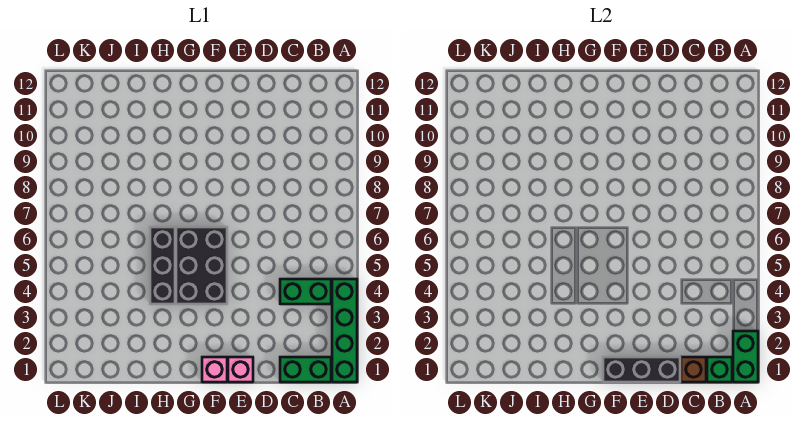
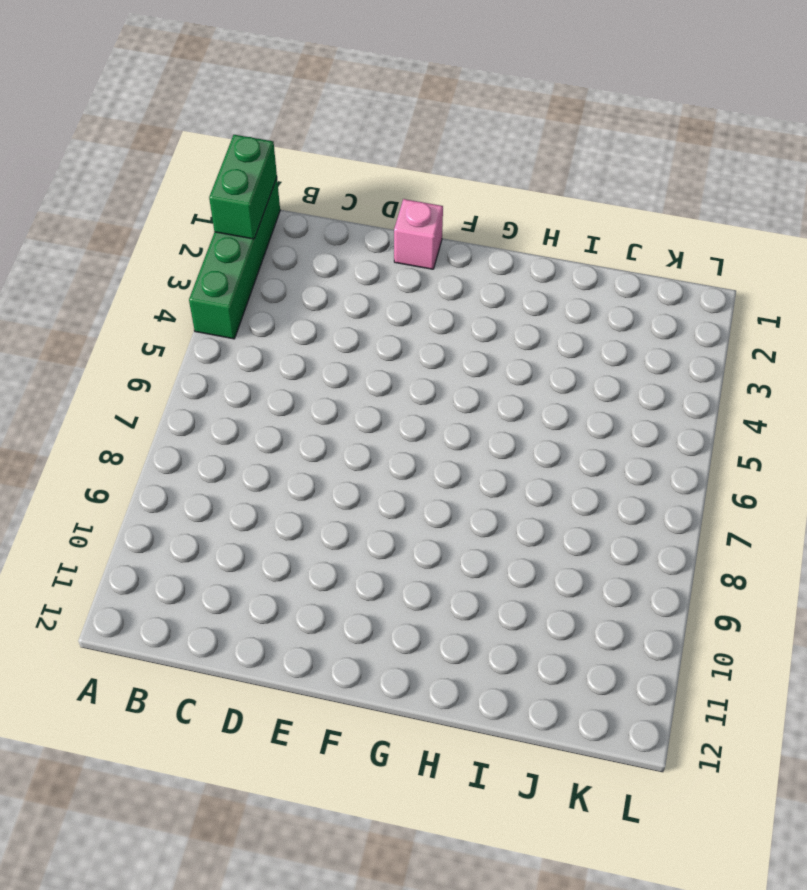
none -> green 1x2 brick [280,357,331,382]
none -> green 1x2 brick [280,279,331,304]

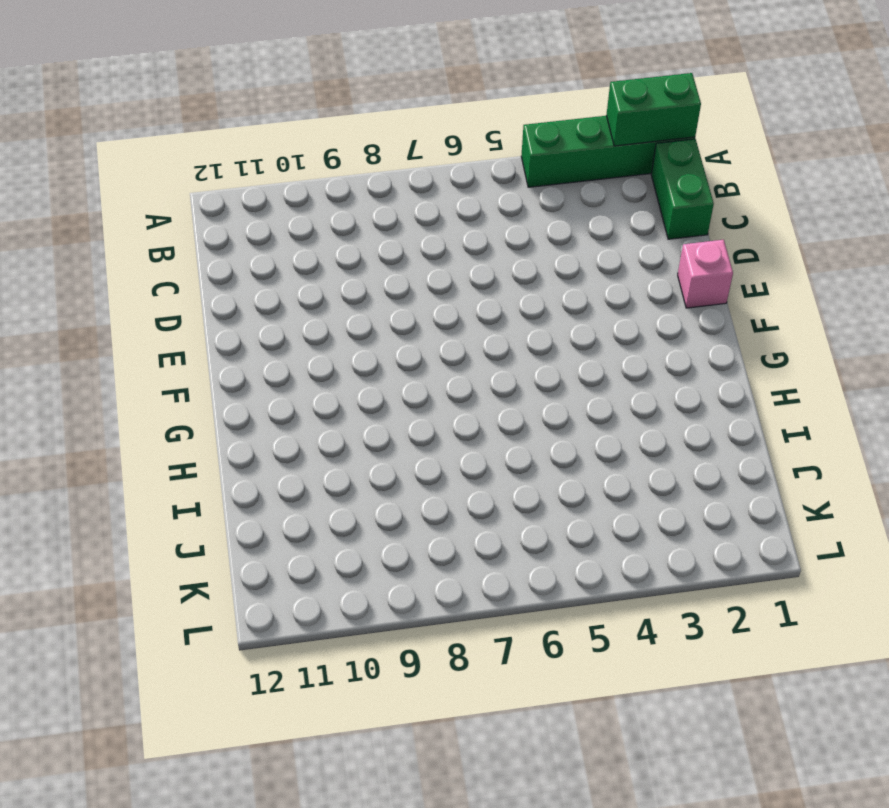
none -> green 1x2 brick [280,279,331,304]
none -> pink 1x1 brick [202,357,227,382]

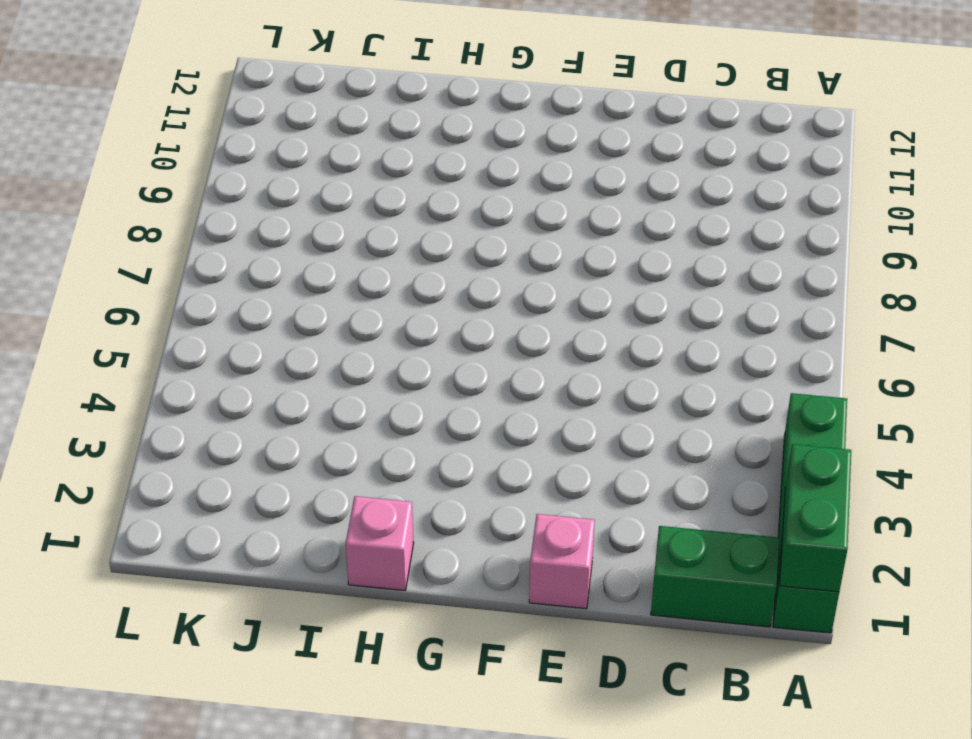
pink 1x1 brick [346,496,414,590] -> pink 1x1 brick moved to [202,357,227,382]
none -> green 1x2 brick [280,279,331,304]
none -> black 2x3 brick [176,227,227,304]

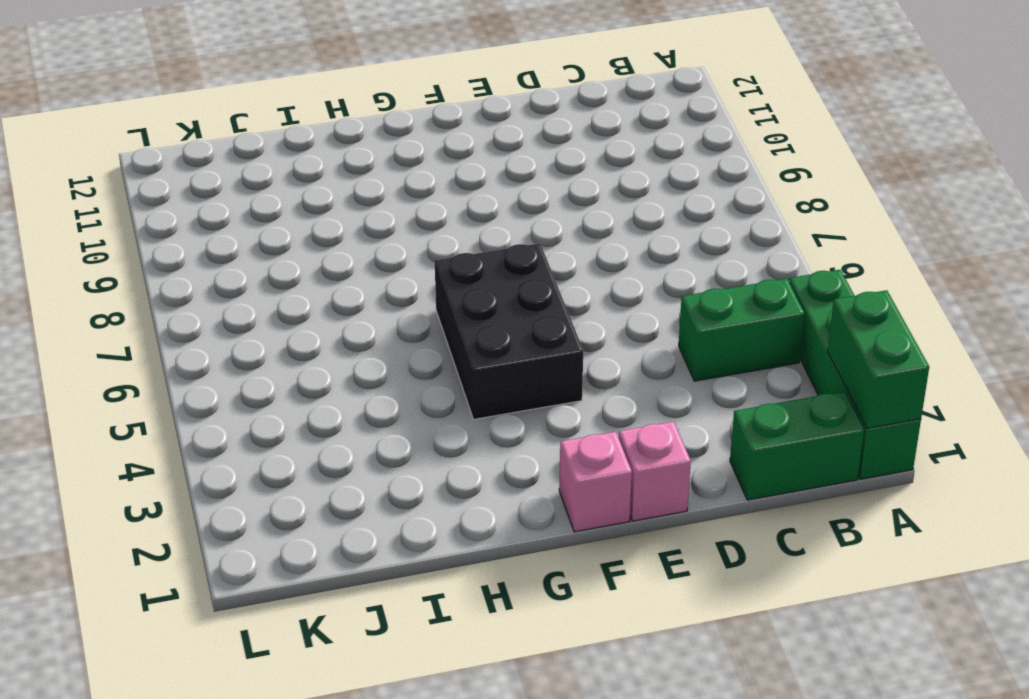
none -> black 1x3 brick [150,227,175,304]
none -> green 1x1 brick [707,357,732,382]

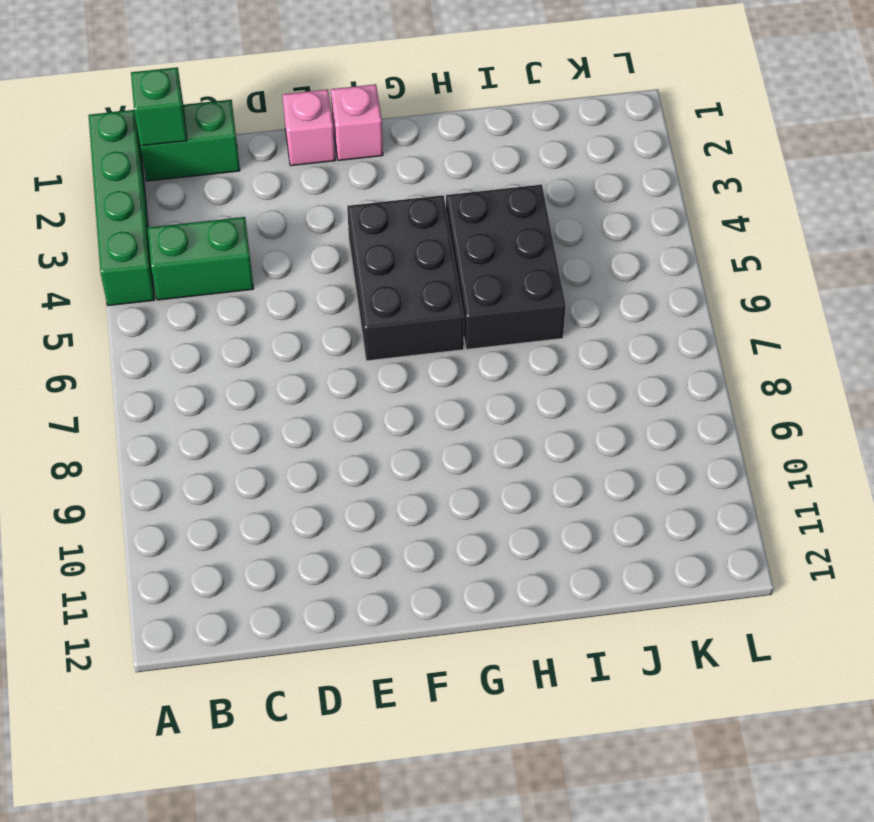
black 2x3 brick [446,185,566,349] -> black 1x3 brick [150,227,175,304]
none -> green 1x2 brick [733,331,758,382]
none -> brown 1x1 brick [681,357,706,382]

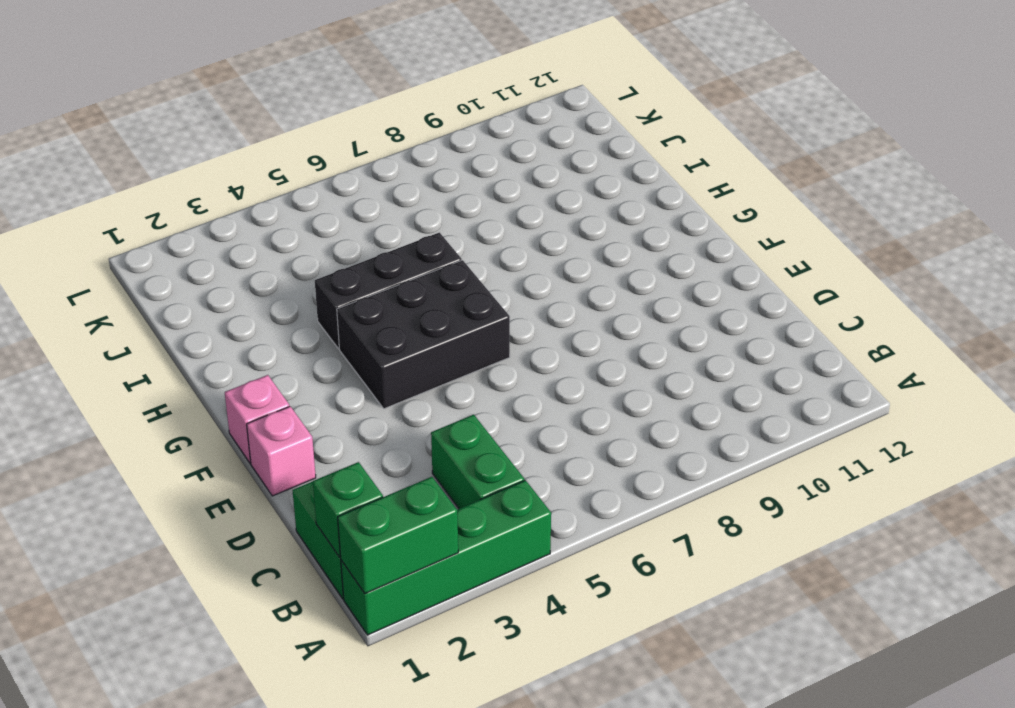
none -> brown 1x1 brick [681,357,706,382]
none -> black 1x3 brick [603,357,680,382]

